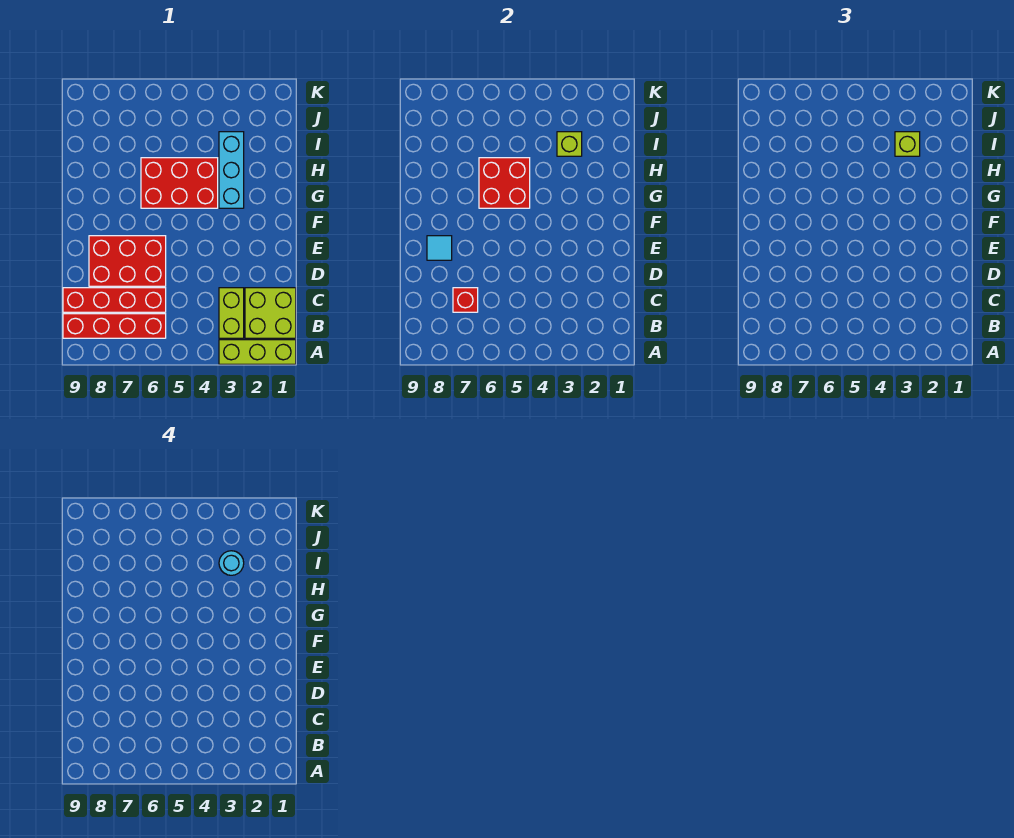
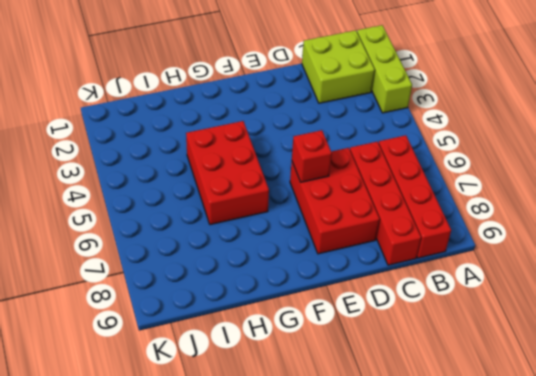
red 1x1 brick [292,130,332,182] -> red 1x1 brick moved to [453,288,478,312]
none -> lime 1x2 brick [219,288,244,338]
none -> cyan 1x3 brick [219,132,244,208]
none -> cyan 1x1 tile [427,236,452,260]

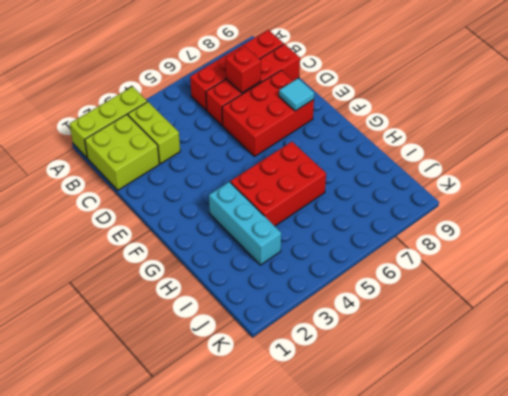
none -> red 2x2 brick [479,158,530,208]
none -> lime 1x1 brick [557,132,582,156]
none -> lime 1x1 brick [895,132,920,156]

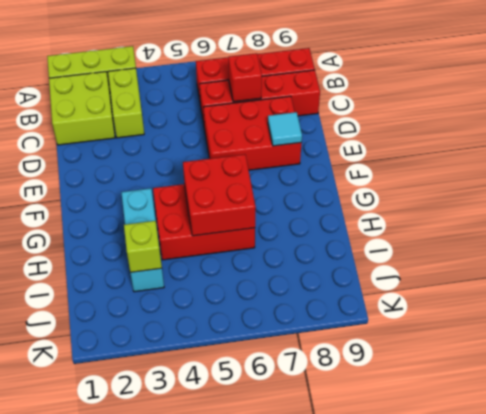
none -> lime 1x1 brick [895,132,920,156]
none -> cyan 1x1 round brick [219,551,244,575]

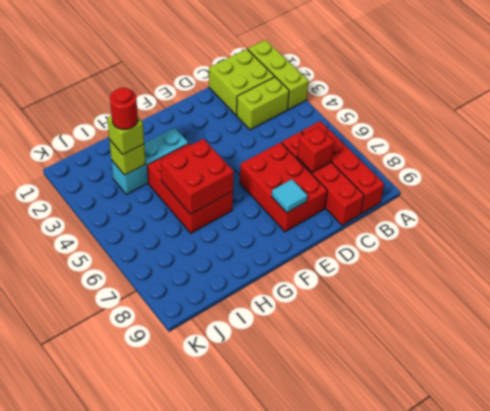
red 1x1 round brick [110,88,138,129] -> cyan 1x1 round brick [219,551,244,575]

